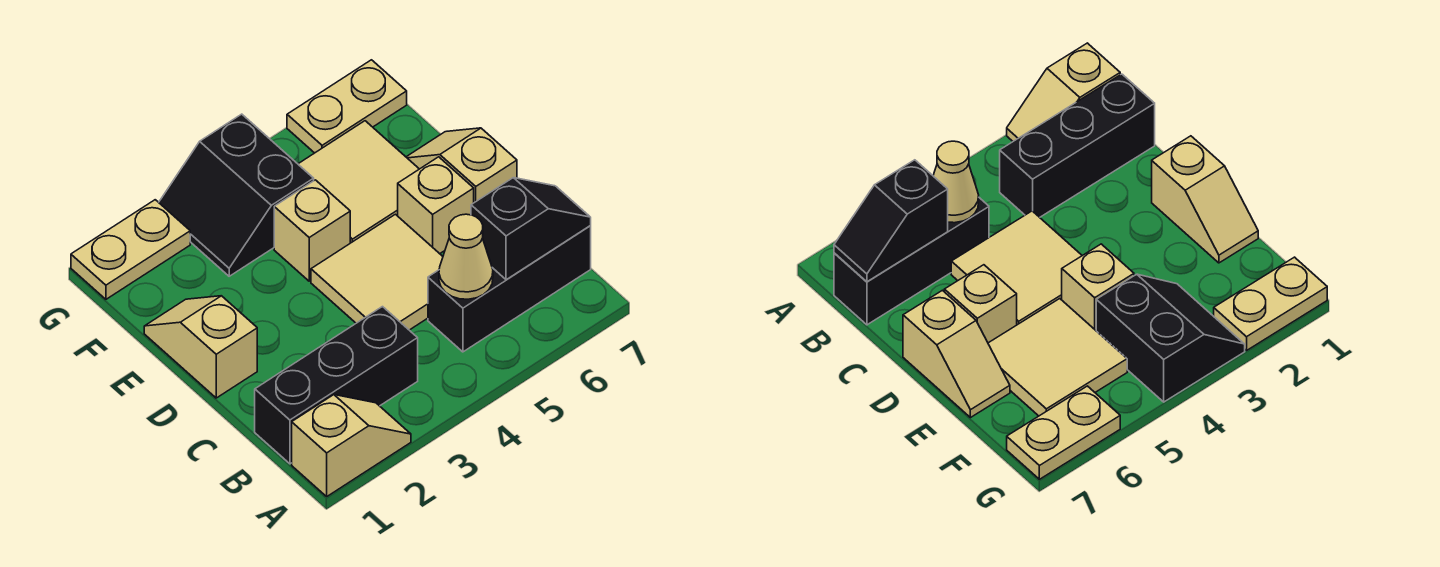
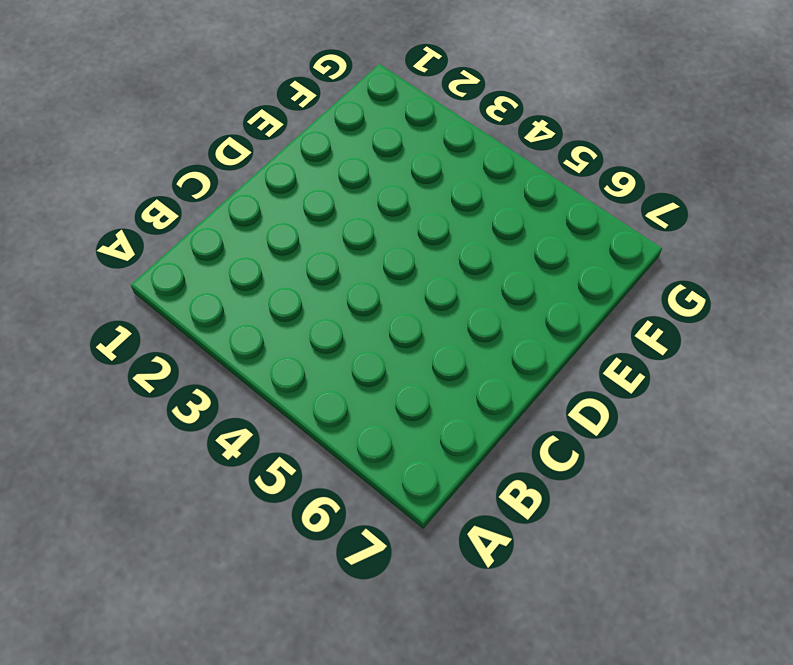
none -> tan 1x2 slope [292,395,411,496]
none -> black 1x3 brick [255,307,418,464]
none -> black 1x3 brick [428,226,591,352]

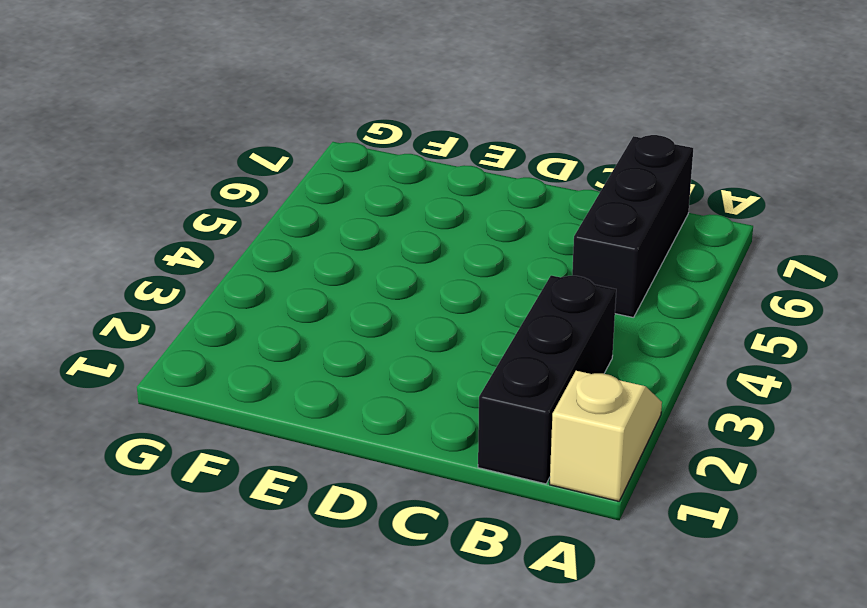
none -> tan 2x2 tile [311,214,443,330]
none -> tan 1x2 slope [144,296,257,398]
none -> tan 1x1 brick [398,157,474,254]

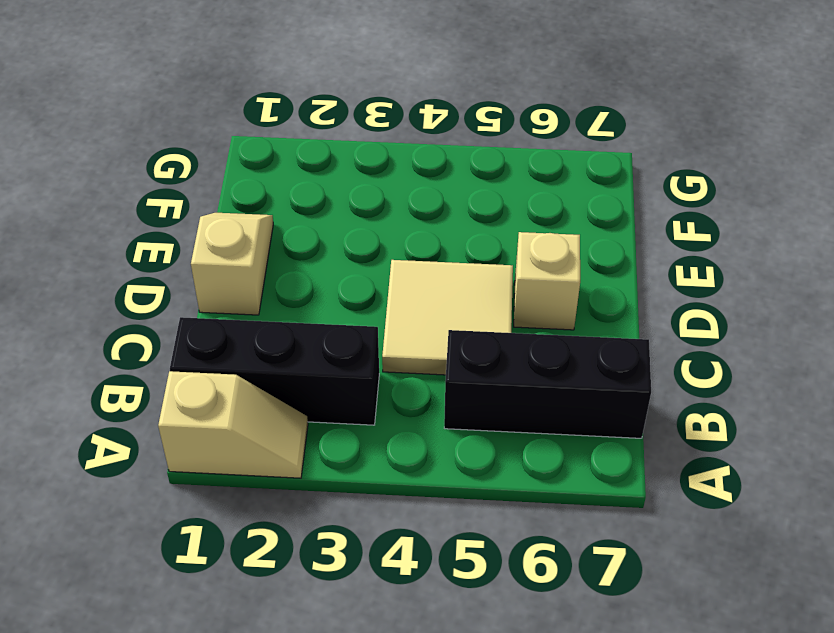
none -> tan 1x2 slope [407,128,517,203]
none -> tan 1x1 brick [274,180,350,281]
none -> tan 2x2 tile [298,121,419,243]

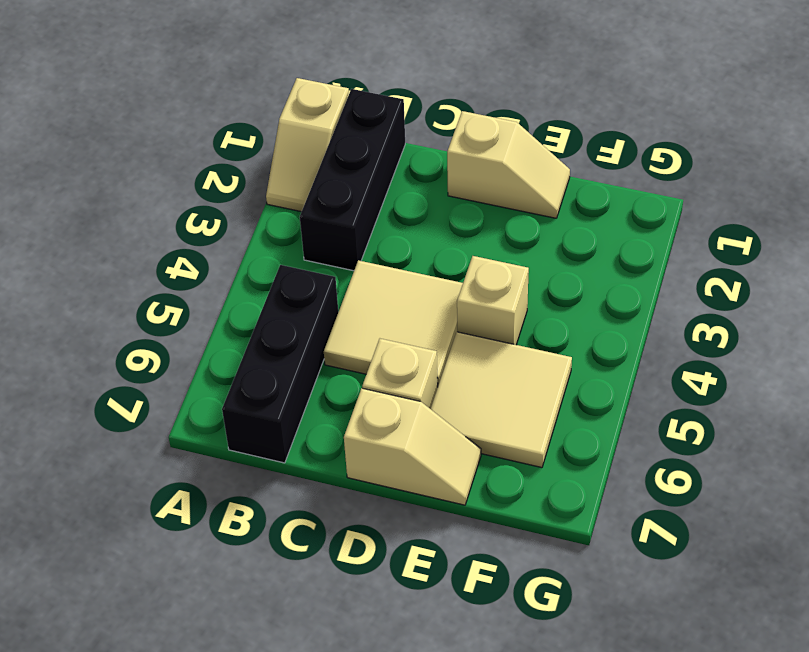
none -> black 2x2 slope [159,114,314,276]
none -> tan 1x2 plate [71,200,190,299]
none -> tan 1x2 plate [287,60,407,153]

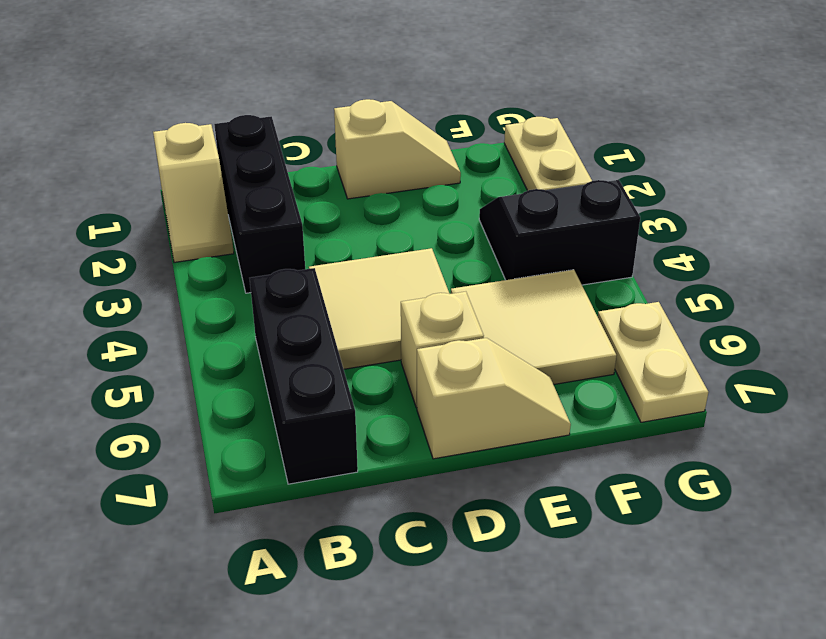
none -> tan 1x1 brick [274,180,350,281]
none -> tan 1x1 cone [439,214,493,299]
none -> black 1x2 slope [471,178,591,280]

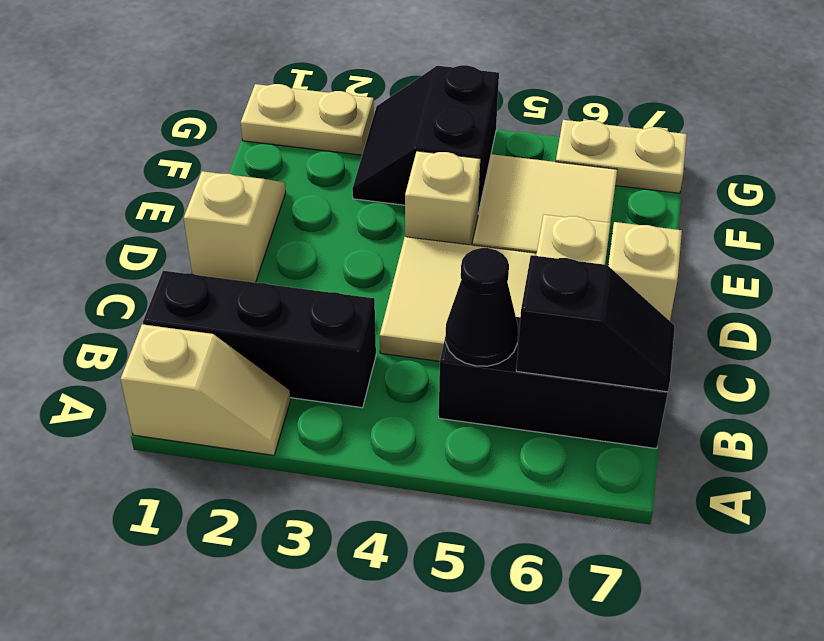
black 1x1 cone [446,248,518,366] -> tan 1x1 cone [439,214,493,299]

